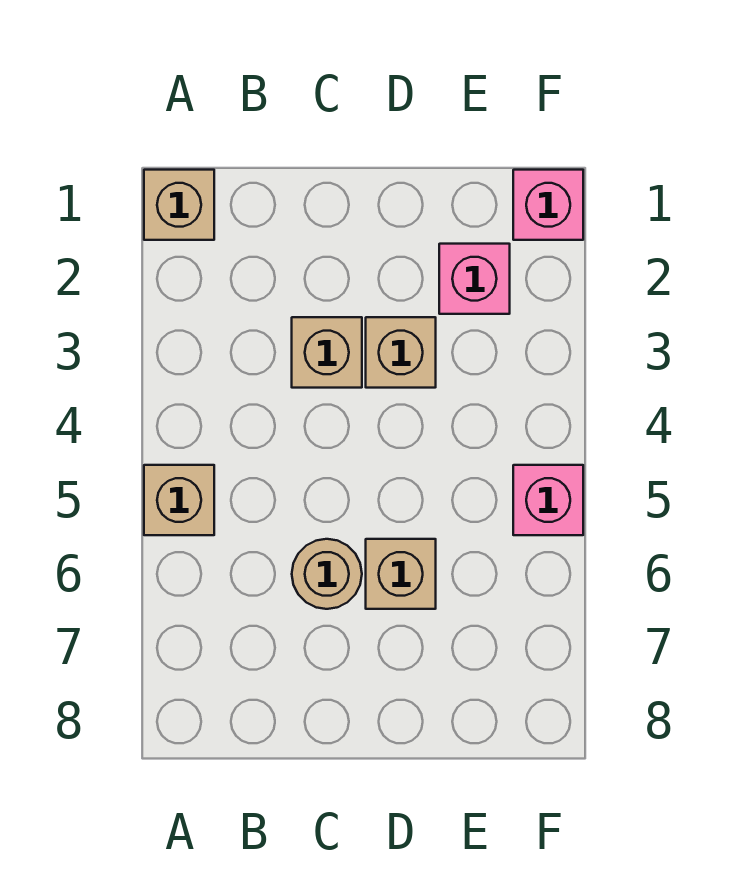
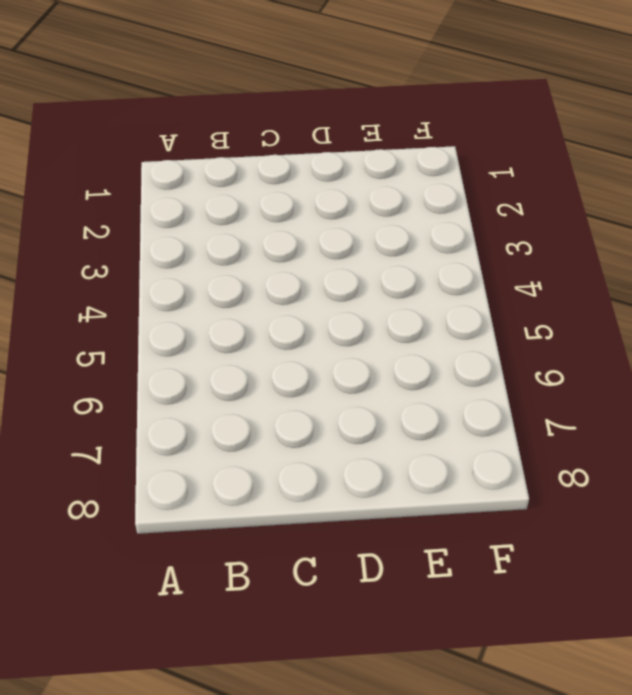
none -> tan 1x1 brick [144,170,214,240]
none -> tan 1x1 brick [144,465,214,535]

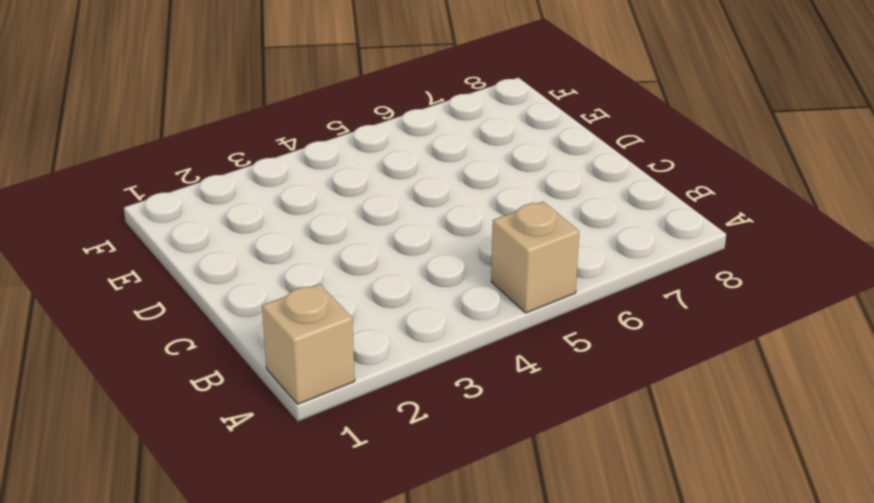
none -> tan 1x1 brick [292,317,362,388]
none -> tan 1x1 round brick [292,539,362,609]

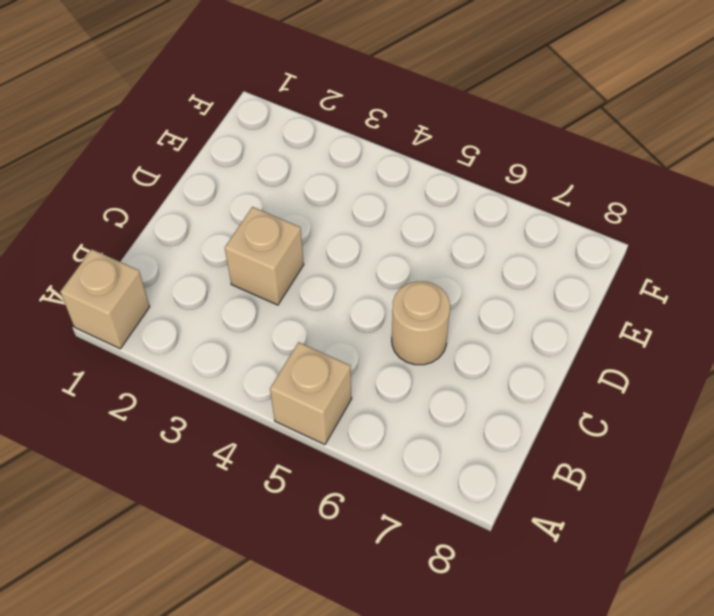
none -> tan 1x1 brick [366,317,436,388]
none -> tan 1x1 brick [366,539,436,609]

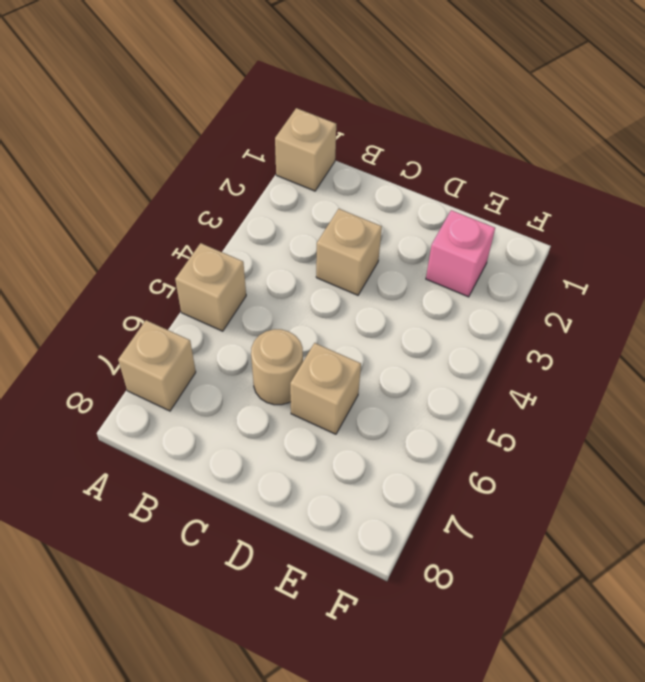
tan 1x1 brick [118,320,196,411] -> tan 1x1 brick moved to [366,317,436,388]
none -> pink 1x1 brick [513,170,583,240]
none -> pink 1x1 brick [513,465,583,535]

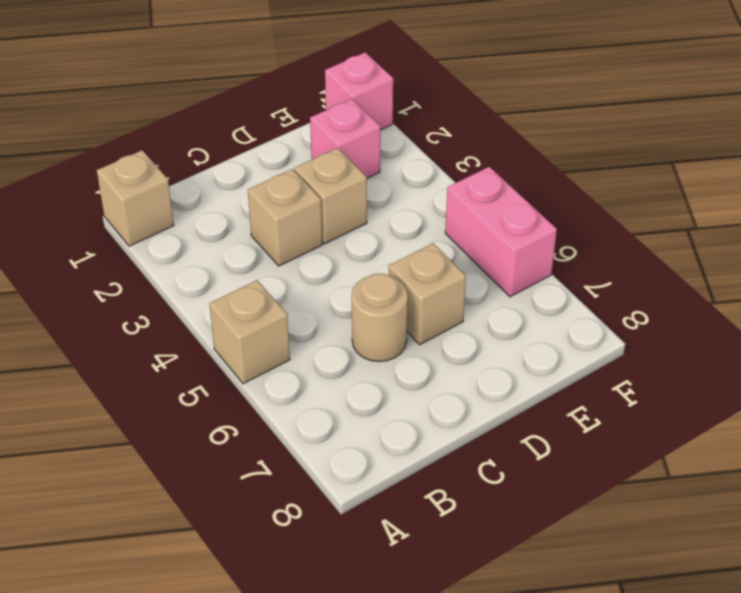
pink 1x2 brick [445,167,557,297] -> pink 1x1 brick [513,465,583,535]

